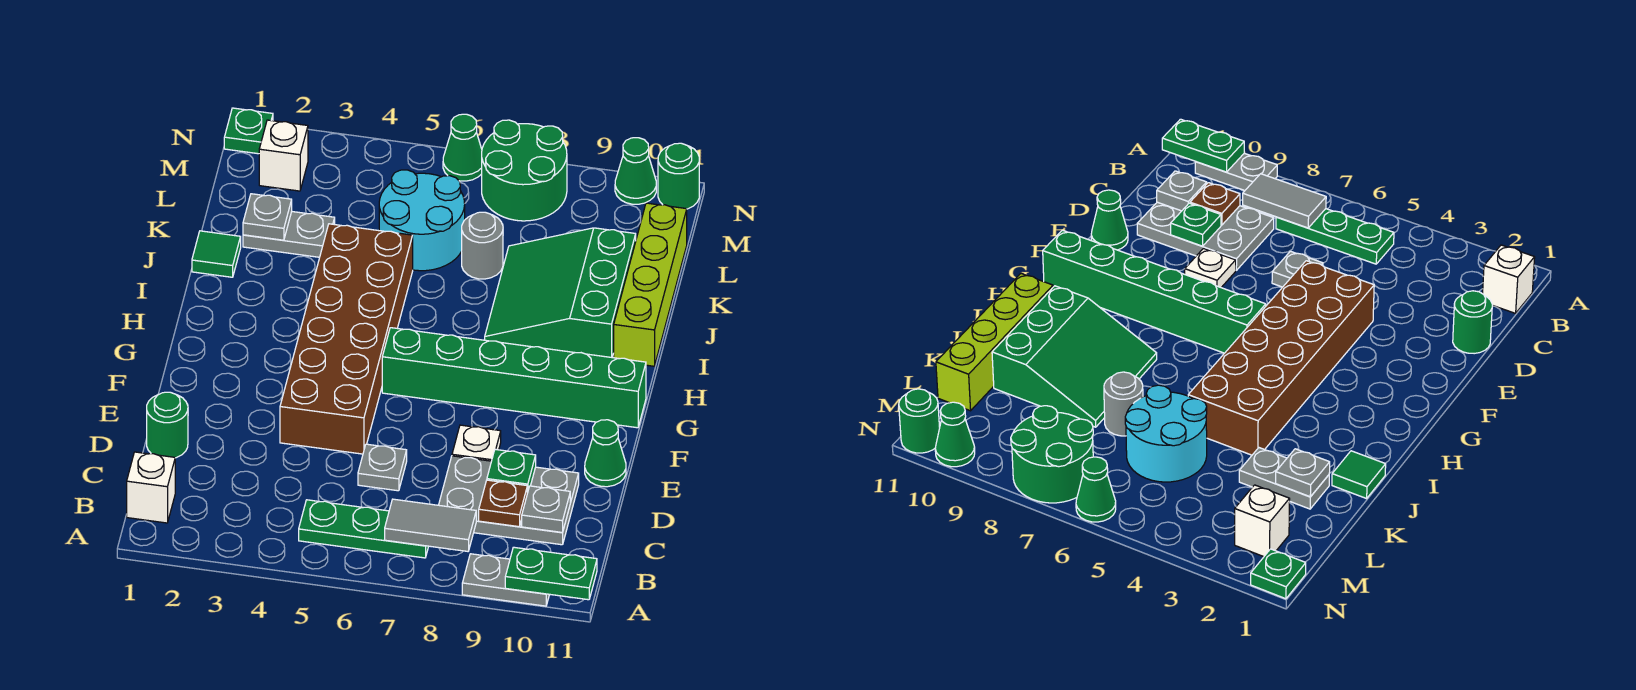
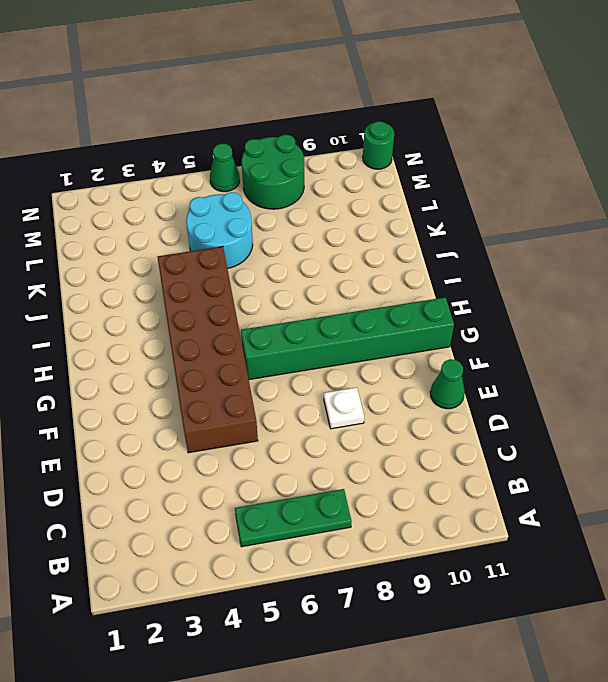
none -> grey 1x2 plate [462,554,549,606]
none -> white 1x1 brick [127,452,175,523]
none -> grey 2x3 plate [439,456,579,545]

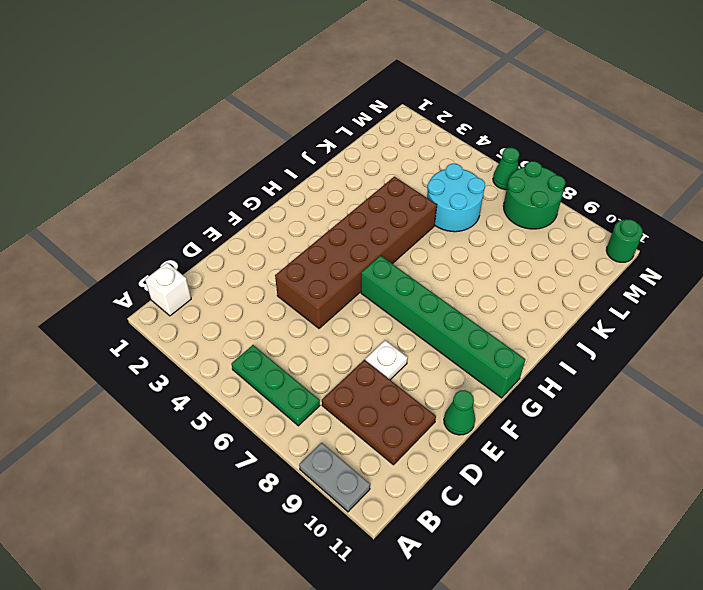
brown 2x3 plate [322,360,436,465] -> grey 2x3 plate [439,456,579,545]
none -> green 1x1 round brick [147,392,188,458]
none -> grey 1x1 plate [358,444,407,491]
none -> green 3x3 slope [485,228,636,357]

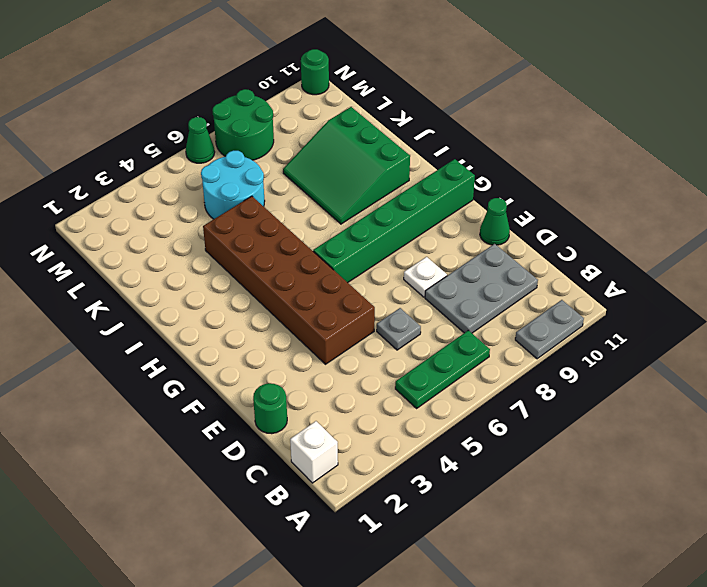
none -> lime 1x4 brick [614,203,687,366]
none -> green 1x1 tile [192,231,241,277]
none -> grey 1x2 plate [243,212,335,257]

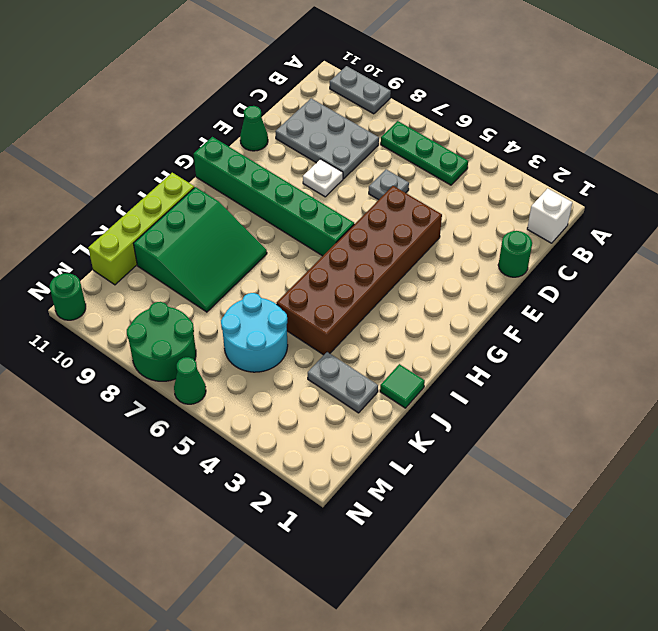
none -> grey 1x1 round brick [462,212,503,279]
none -> white 1x1 brick [259,120,308,191]
none -> green 1x1 plate [224,108,273,154]

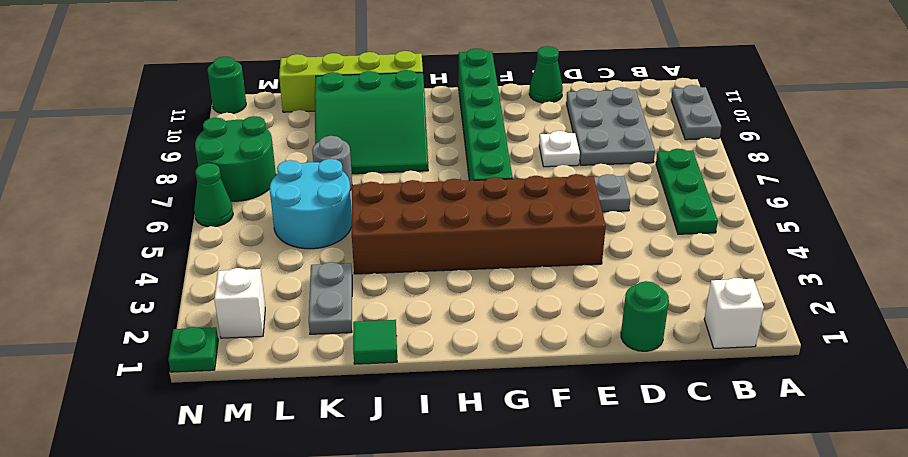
none -> green 1x1 cone [615,138,656,204]
none -> green 1x2 plate [505,547,597,600]
none -> grey 1x2 tile [385,499,476,551]

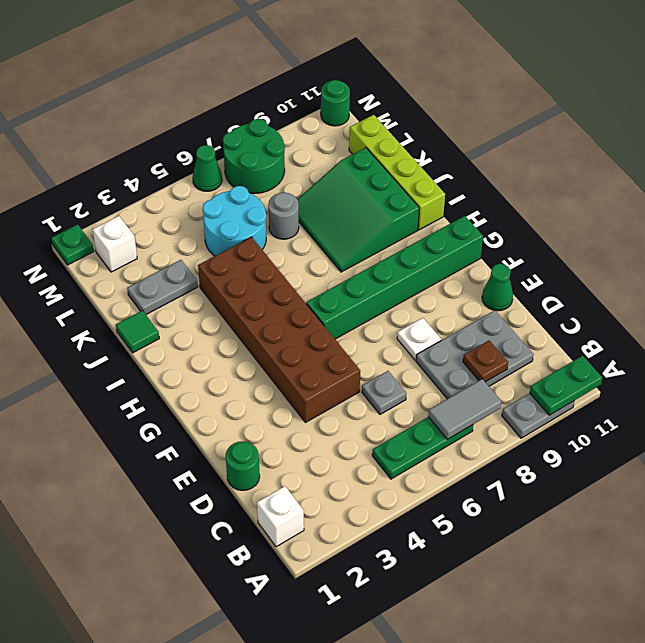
none -> green 1x1 cone [615,138,656,204]
none -> grey 1x1 plate [522,486,570,532]
none -> green 1x1 plate [487,449,536,493]

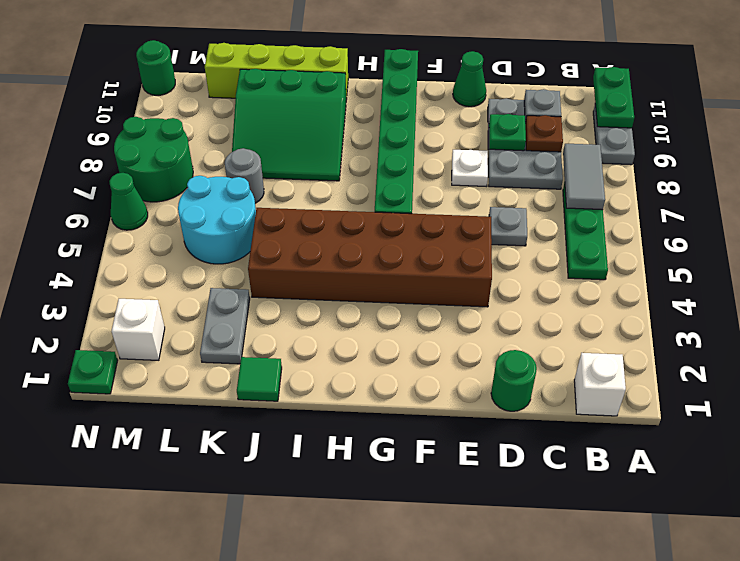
none -> green 1x1 cone [615,138,656,204]
none -> grey 1x1 plate [243,194,292,240]

